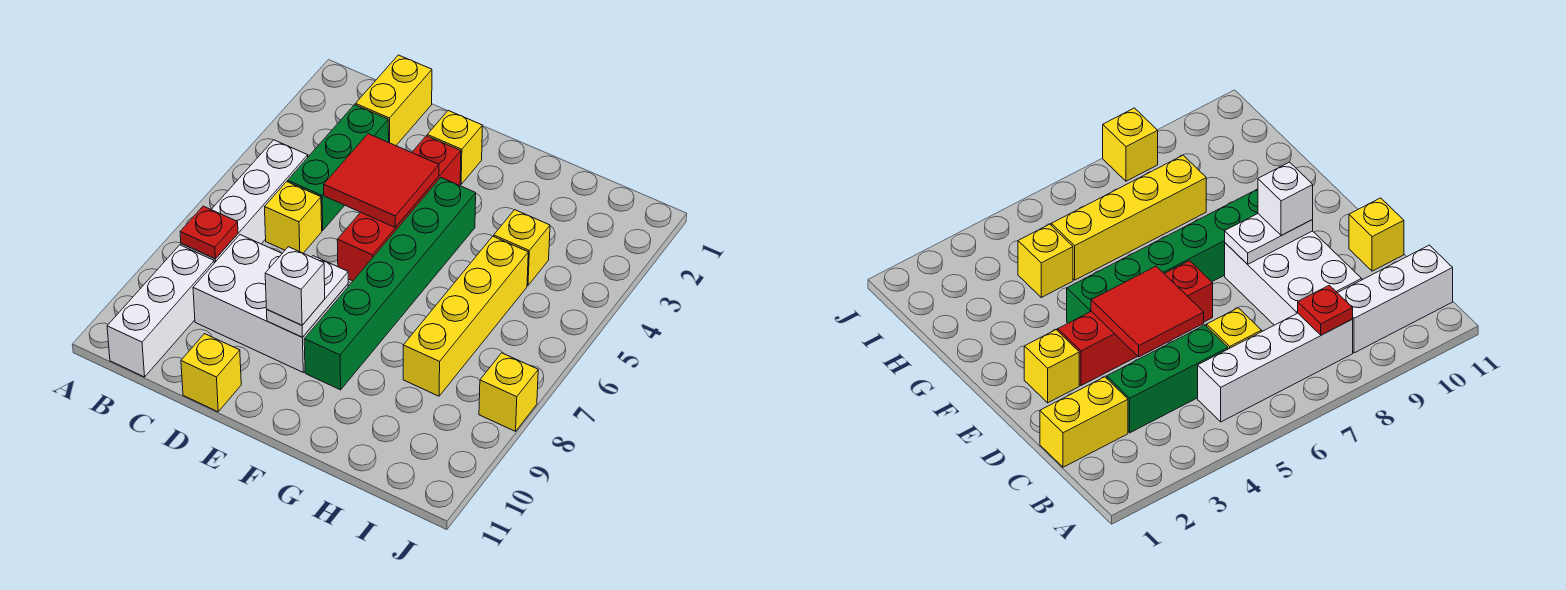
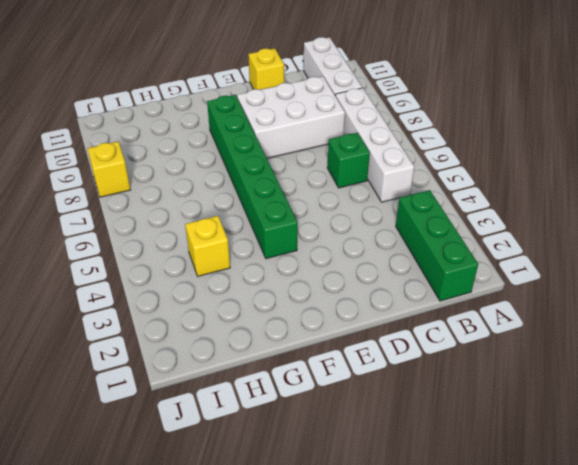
green 1x3 brick [396,190,478,301] -> green 1x3 brick moved to [288,105,389,230]
green 1x1 brick [327,133,370,188] -> yellow 1x1 brick [265,182,322,253]
none -> yellow 1x2 brick [356,55,432,146]
none -> yellow 1x1 brick [427,111,482,184]
none -> red 1x4 brick [337,136,461,281]

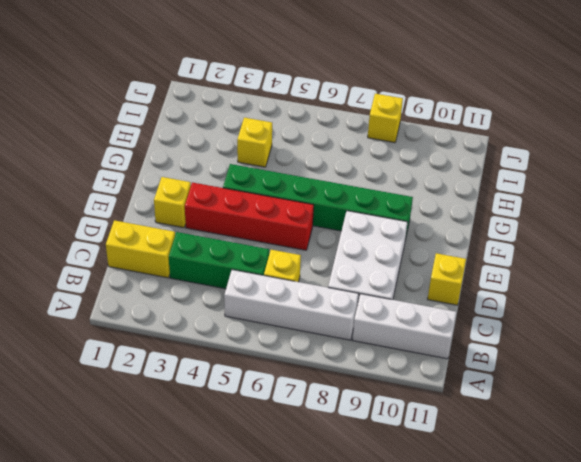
none -> yellow 1x4 brick [403,236,528,396]
none -> red 1x1 plate [180,206,238,259]
none -> red 2x2 tile [324,134,439,227]

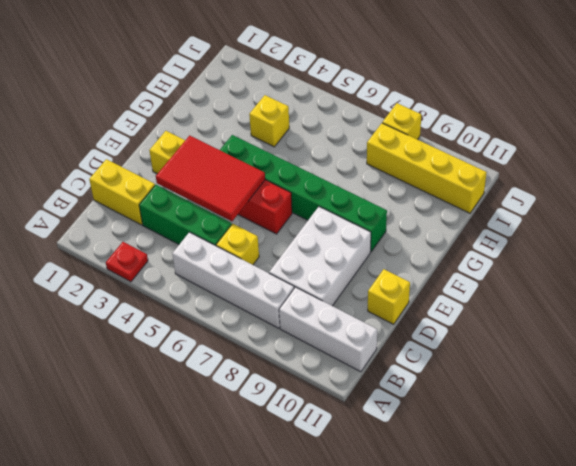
red 1x1 plate [106,242,148,282] -> red 1x1 plate moved to [180,206,238,259]
red 2x3 tile [156,136,265,221] -> red 2x2 tile [324,134,439,227]
yellow 1x4 brick [367,123,487,213] -> yellow 1x4 brick moved to [403,236,528,396]
none -> white 1x2 plate [267,256,348,337]
none -> white 1x1 brick [265,247,325,325]

